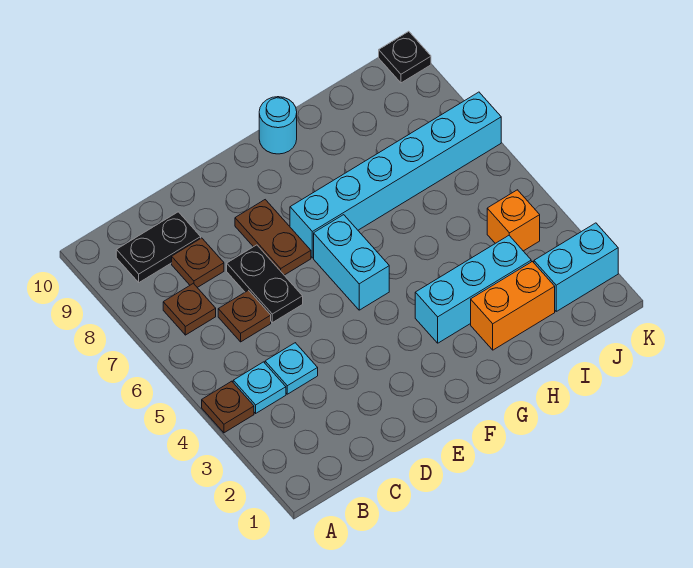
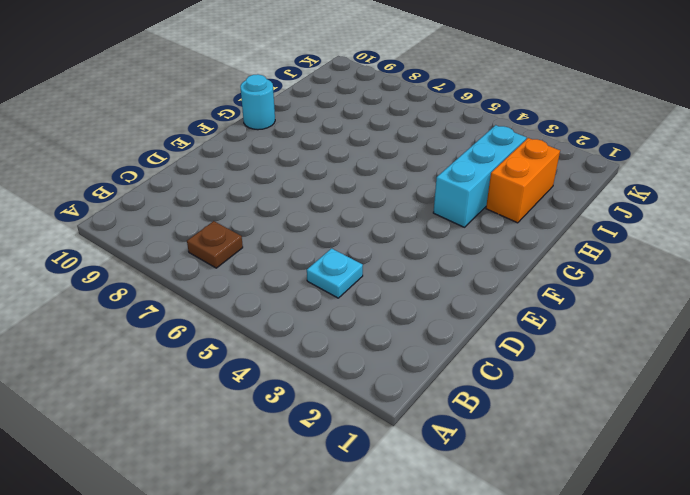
none -> brown 1x1 plate [202,381,254,433]
none -> cyan 1x1 plate [233,362,286,413]
none -> black 1x2 plate [116,212,201,282]

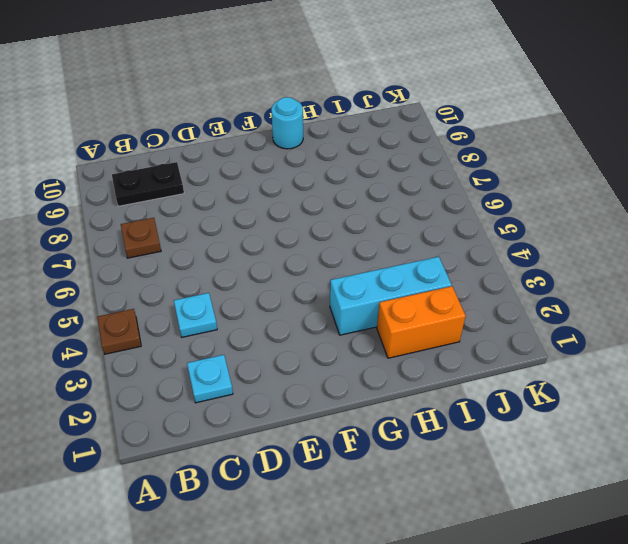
cyan 1x1 plate [187,355,233,403] -> cyan 1x1 plate moved to [233,362,286,413]
none -> brown 1x1 plate [218,290,271,342]
none -> brown 1x1 plate [172,238,224,288]
none -> black 1x2 plate [227,245,303,323]

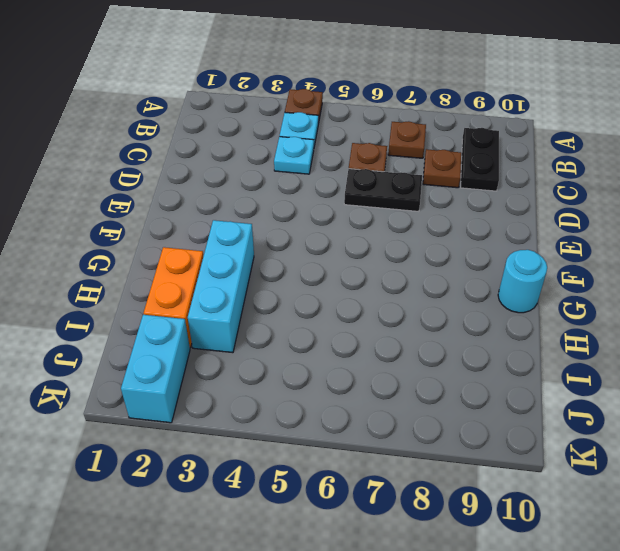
none -> brown 1x2 plate [235,200,311,275]
none -> cyan 1x2 brick [314,215,389,310]
none -> cyan 1x6 brick [290,92,501,258]

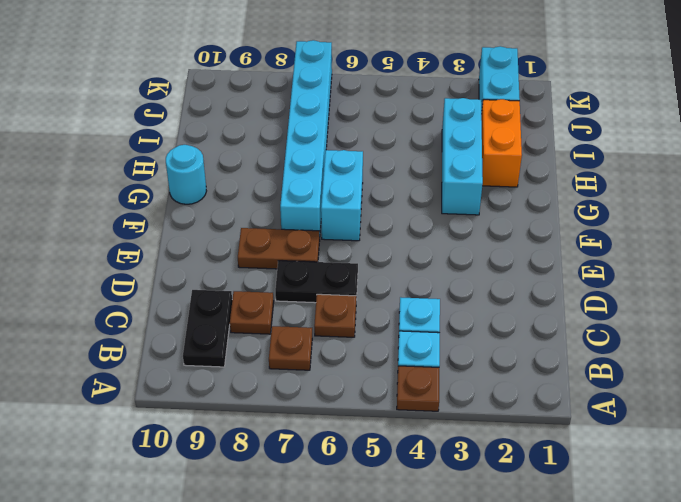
cyan 1x2 brick [321,150,363,241] -> cyan 1x2 brick turned to [314,215,389,310]
none -> orange 1x1 brick [487,190,540,251]
none -> black 1x1 plate [379,31,431,83]

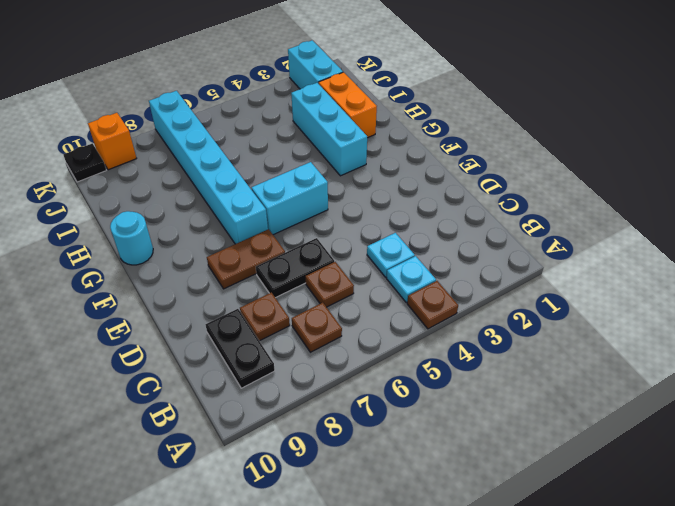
orange 1x1 brick [88,113,137,170] -> orange 1x1 brick moved to [487,190,540,251]

